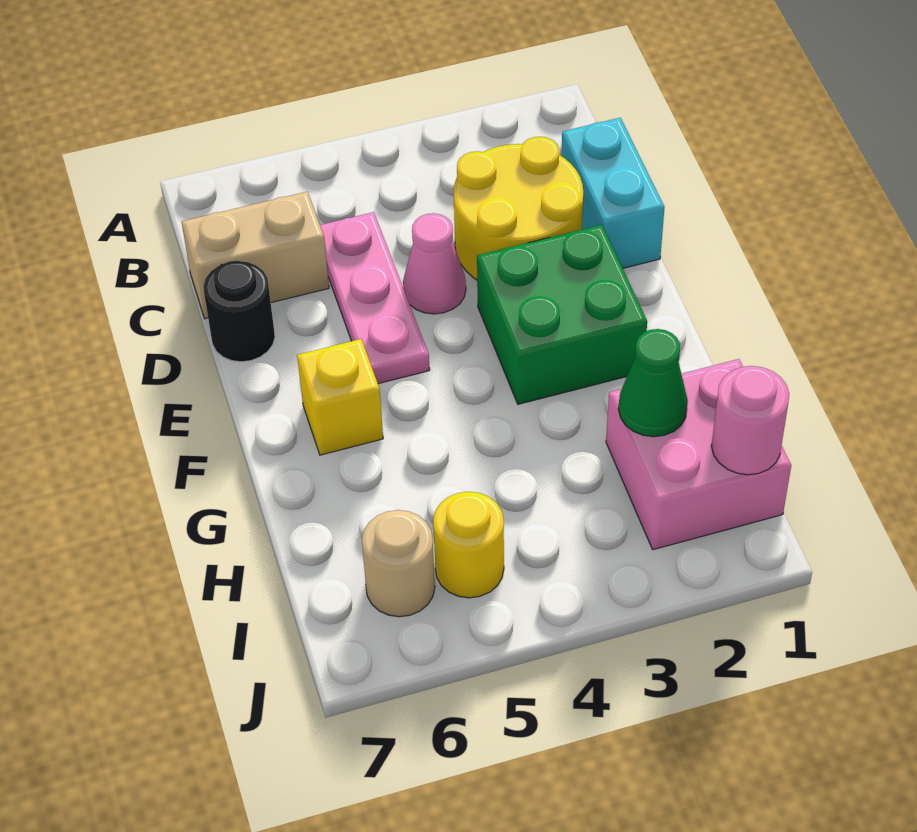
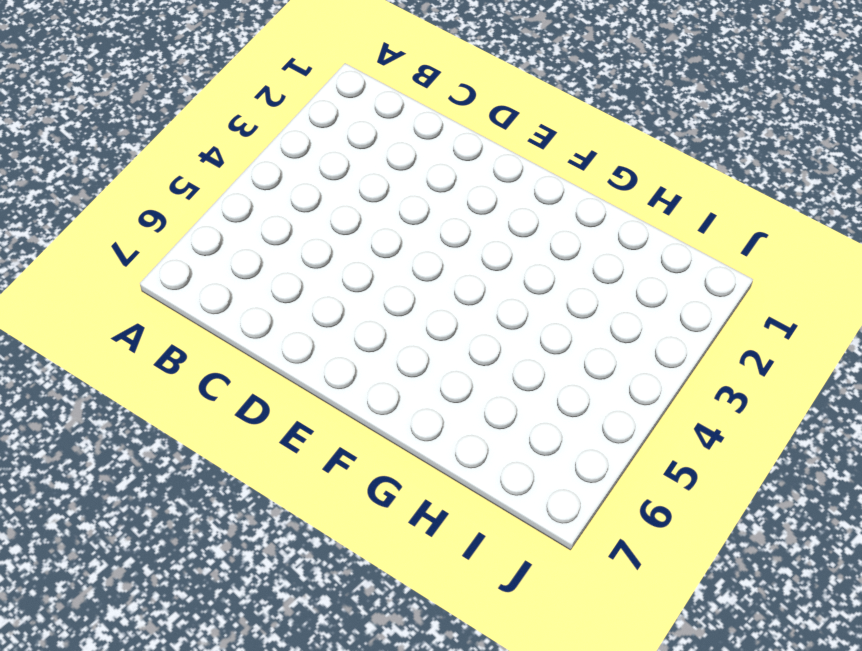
none -> cyan 1x2 brick [562,118,664,268]
none -> yellow 2x2 round brick [454,137,583,280]
none -> pink 1x3 plate [320,212,430,384]

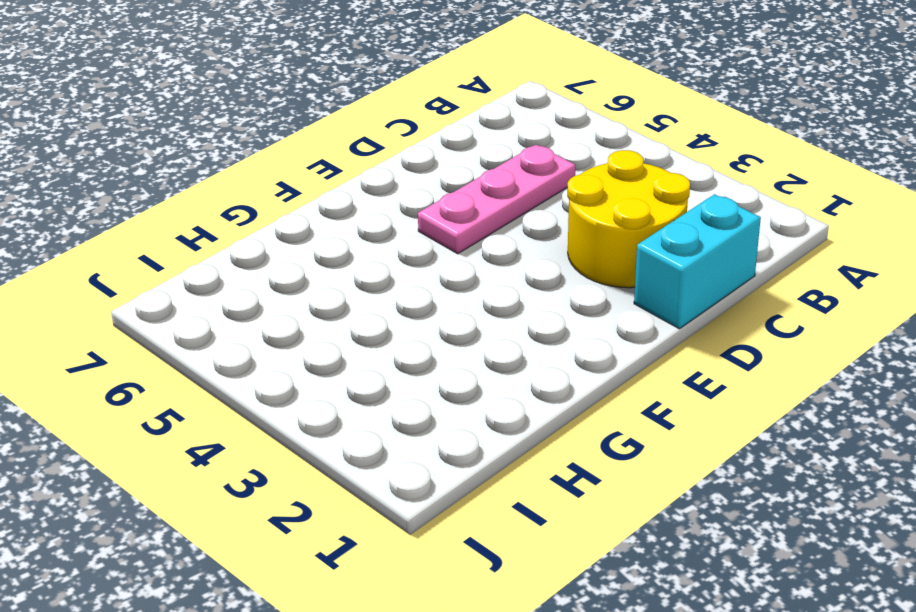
none -> tan 1x2 brick [182,192,329,319]
none -> pink 1x1 cone [403,213,466,314]
none -> black 1x1 round brick [203,261,275,362]

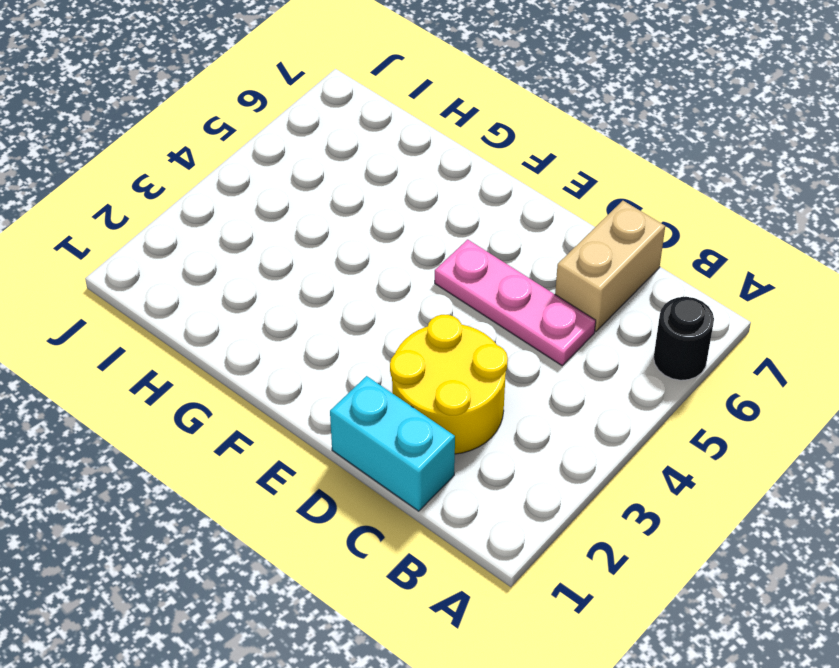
black 1x1 round brick [654,297,714,380] -> black 1x1 round brick moved to [203,261,275,362]
none -> pink 1x1 cone [403,213,466,314]
none -> green 2x2 brick [477,225,647,404]
none -> yellow 1x1 brick [297,339,383,455]

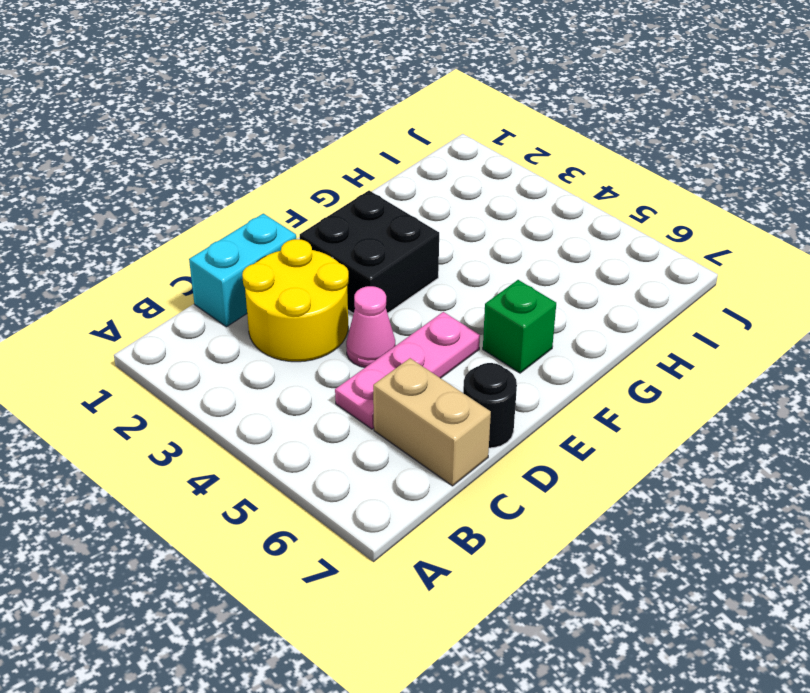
black 2x2 brick [300,191,439,314] -> green 2x2 brick [477,225,647,404]
green 1x1 brick [483,280,556,373] -> yellow 1x1 brick [297,339,383,455]
none -> pink 2x2 brick [606,359,791,550]
none -> yellow 1x1 round brick [433,492,504,598]
none -> tan 1x1 round brick [362,510,435,617]

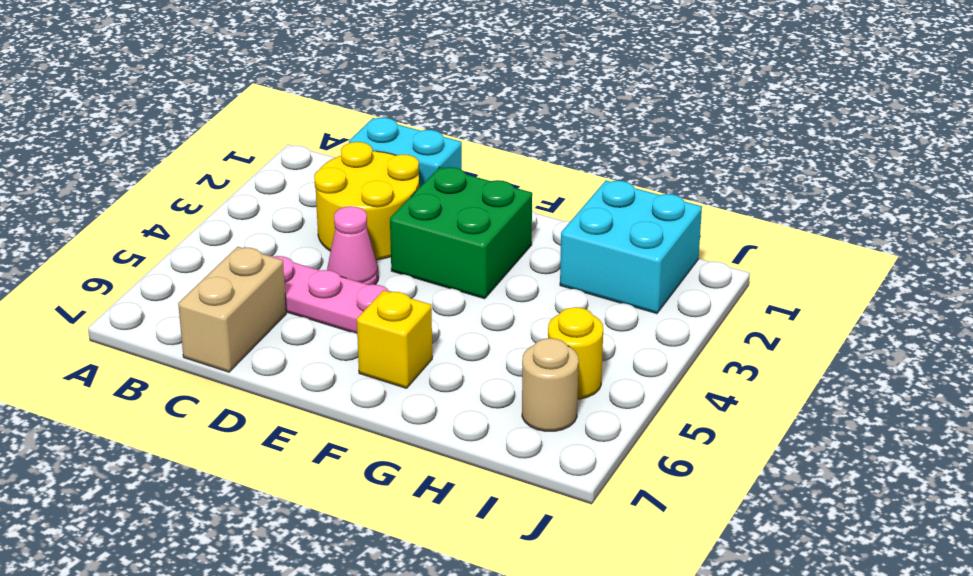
cyan 2x2 brick [560,181,702,314] -> pink 2x2 brick [606,359,791,550]
none -> black 1x1 round brick [203,261,275,362]
none -> green 1x1 cone [619,329,688,437]
none -> pink 1x1 round brick [711,366,789,475]

